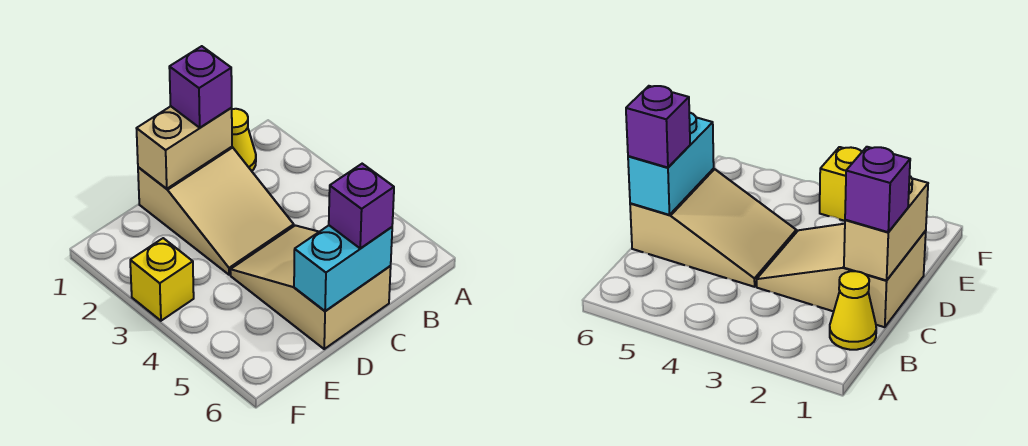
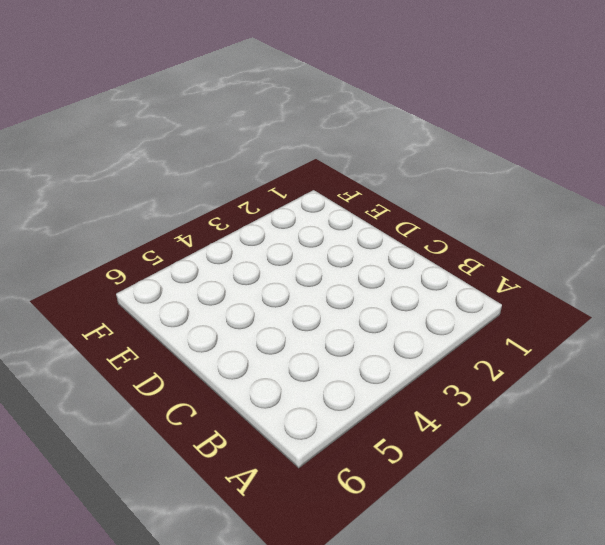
none -> yellow 1x1 cone [232,109,256,171]
none -> tan 2x3 slope [138,147,294,275]

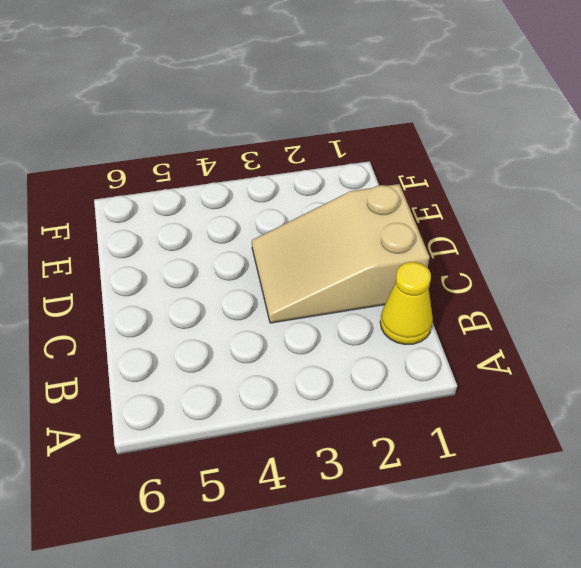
none -> tan 2x3 slope [230,225,391,349]
none -> yellow 1x1 brick [130,238,194,321]

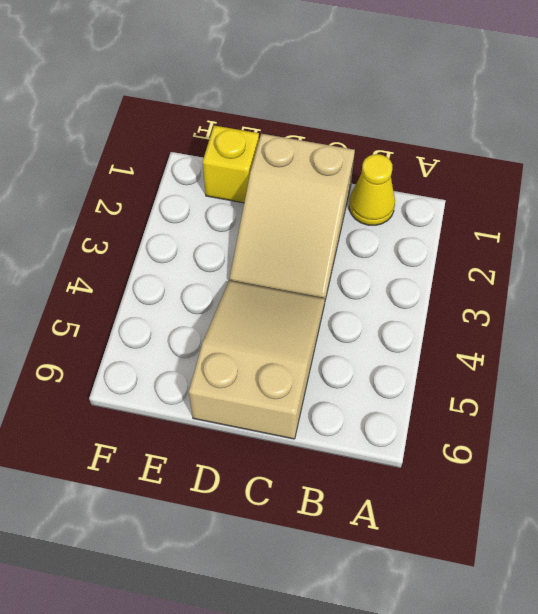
yellow 1x1 brick [203,126,259,203] -> yellow 1x1 brick moved to [130,238,194,321]
none -> tan 1x2 brick [136,106,232,189]
none -> cyan 1x2 brick [294,226,392,311]

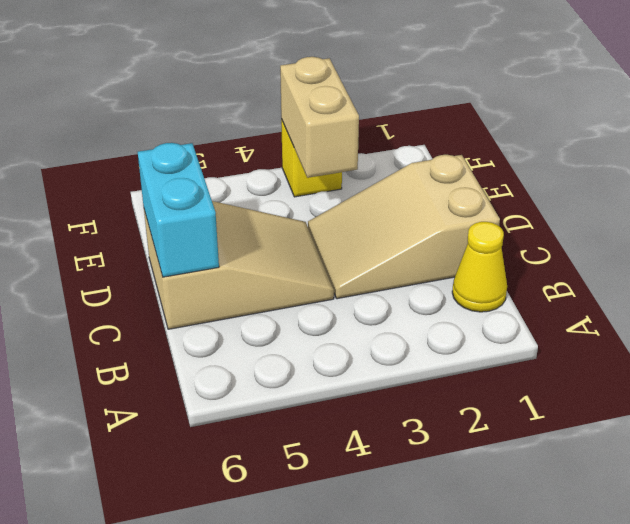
tan 1x2 brick [280,57,359,178] -> tan 1x2 brick moved to [136,106,232,189]
none -> purple 1x1 brick [169,46,232,128]
none -> purple 1x1 brick [329,164,394,249]

